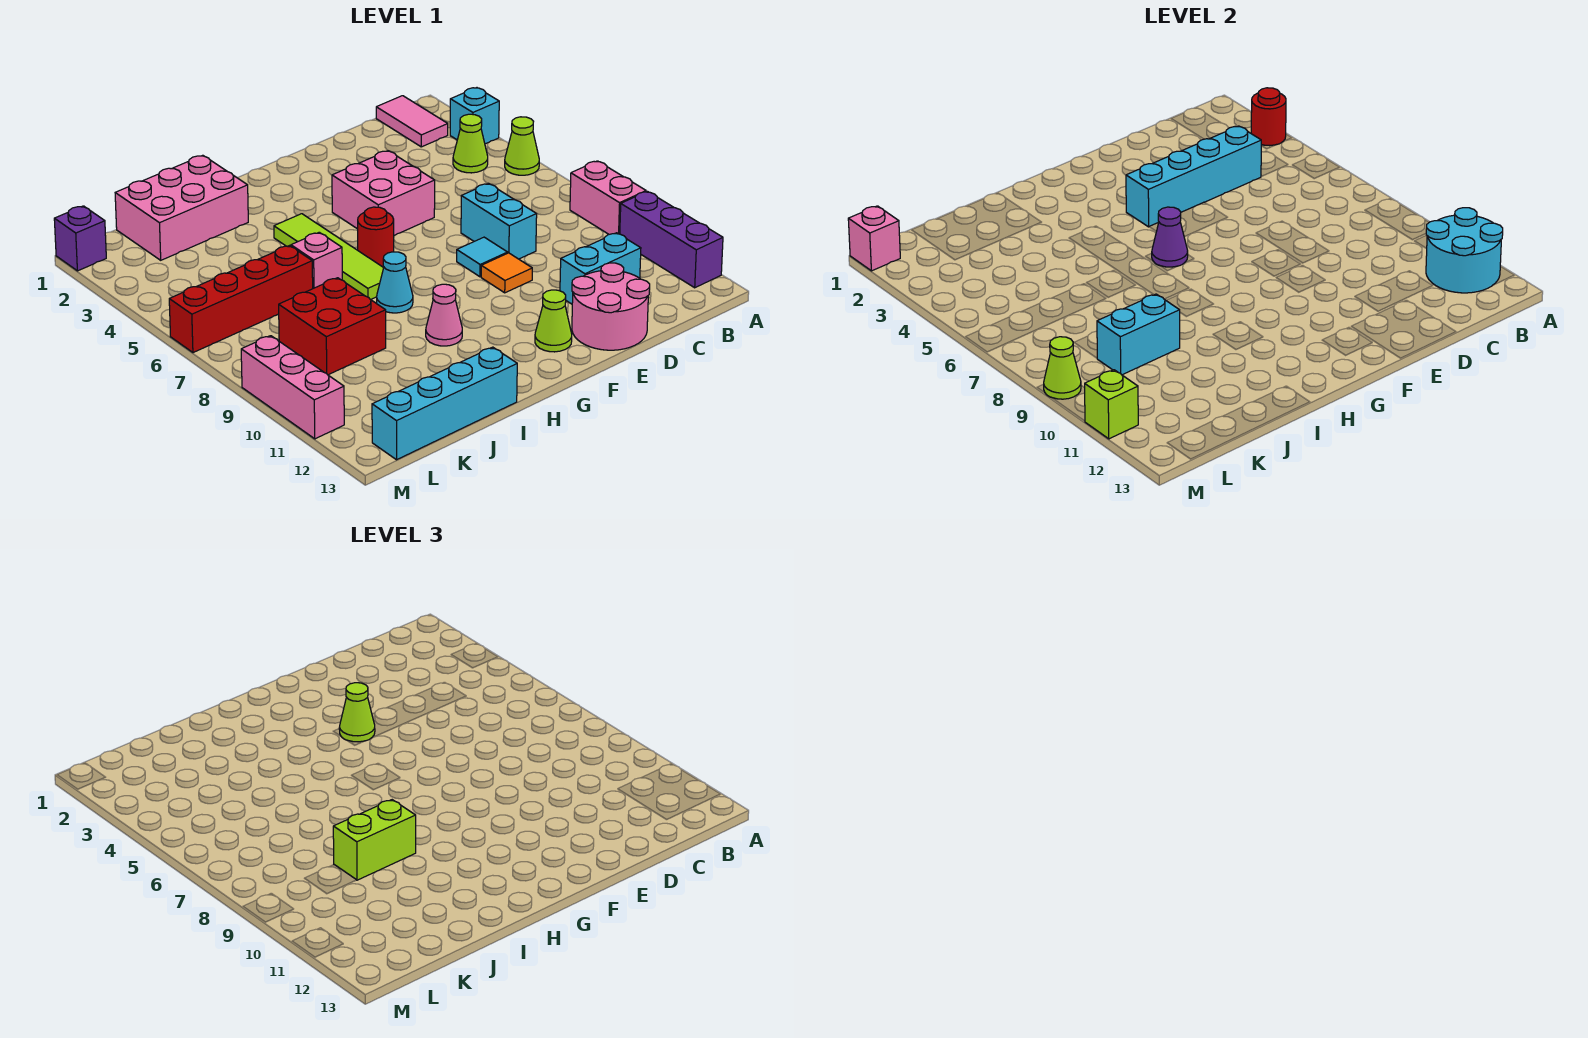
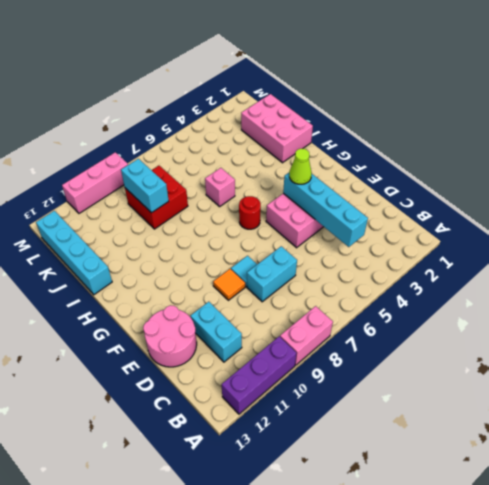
none -> cyan 1x1 brick [450,88,499,144]
none -> lime 1x1 cone [505,117,539,175]
none -> pink 1x2 tile [376,96,448,147]
none -> lime 1x1 cone [453,114,488,173]

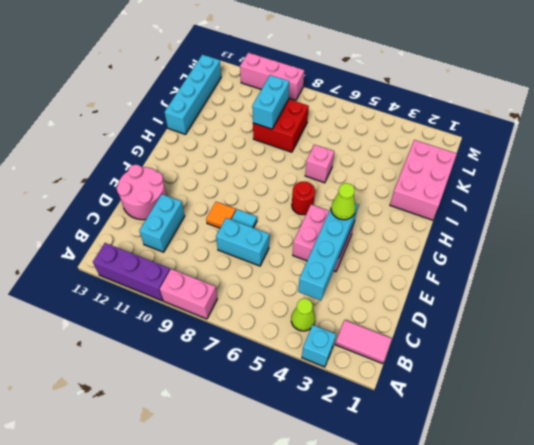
none -> lime 1x1 cone [505,117,539,175]
none -> lime 1x1 cone [535,290,572,352]
none -> lime 1x4 tile [274,214,383,300]
none -> cyan 1x1 cone [377,252,413,313]

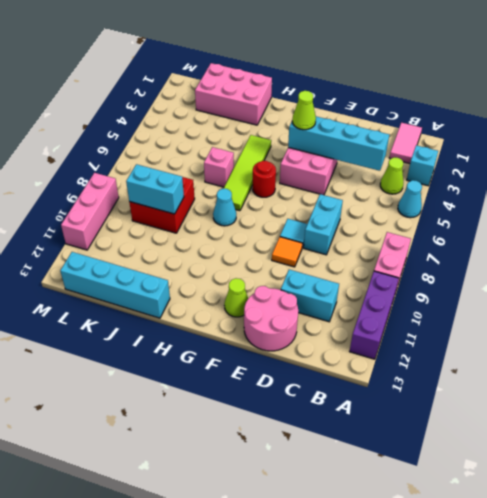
cyan 1x1 cone [398,180,422,218] -> lime 1x1 cone [505,117,539,175]
none -> pink 1x1 cone [426,284,462,346]
none -> red 1x4 brick [169,246,313,353]
none -> purple 1x1 brick [54,206,106,271]
none -> red 1x1 round brick [1251,88,1286,146]

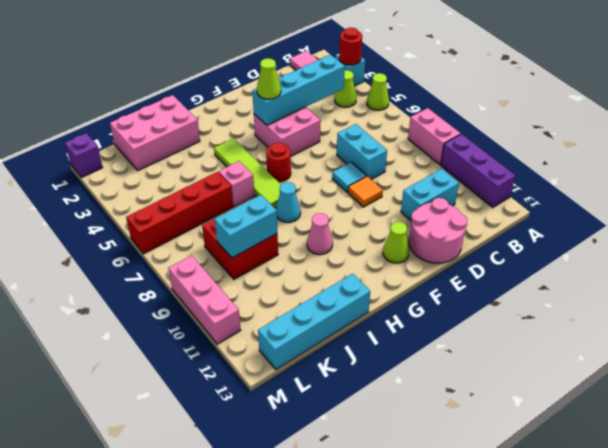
none -> cyan 2x2 round brick [1426,208,1503,293]
none -> purple 1x1 cone [1152,207,1188,267]
none -> pink 1x1 brick [848,206,900,271]
none -> lime 1x1 cone [1044,337,1081,399]

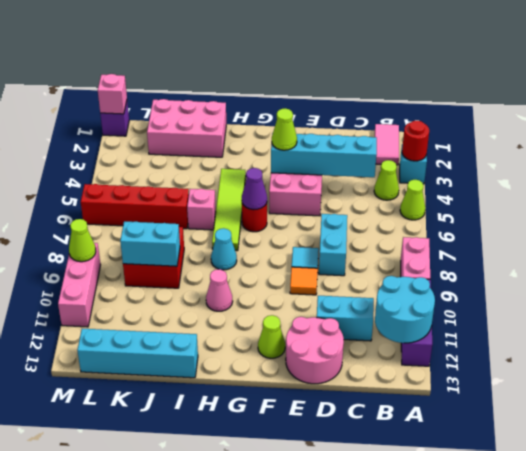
none -> lime 1x1 brick [1085,370,1138,439]
none -> lime 1x2 brick [333,800,416,880]

